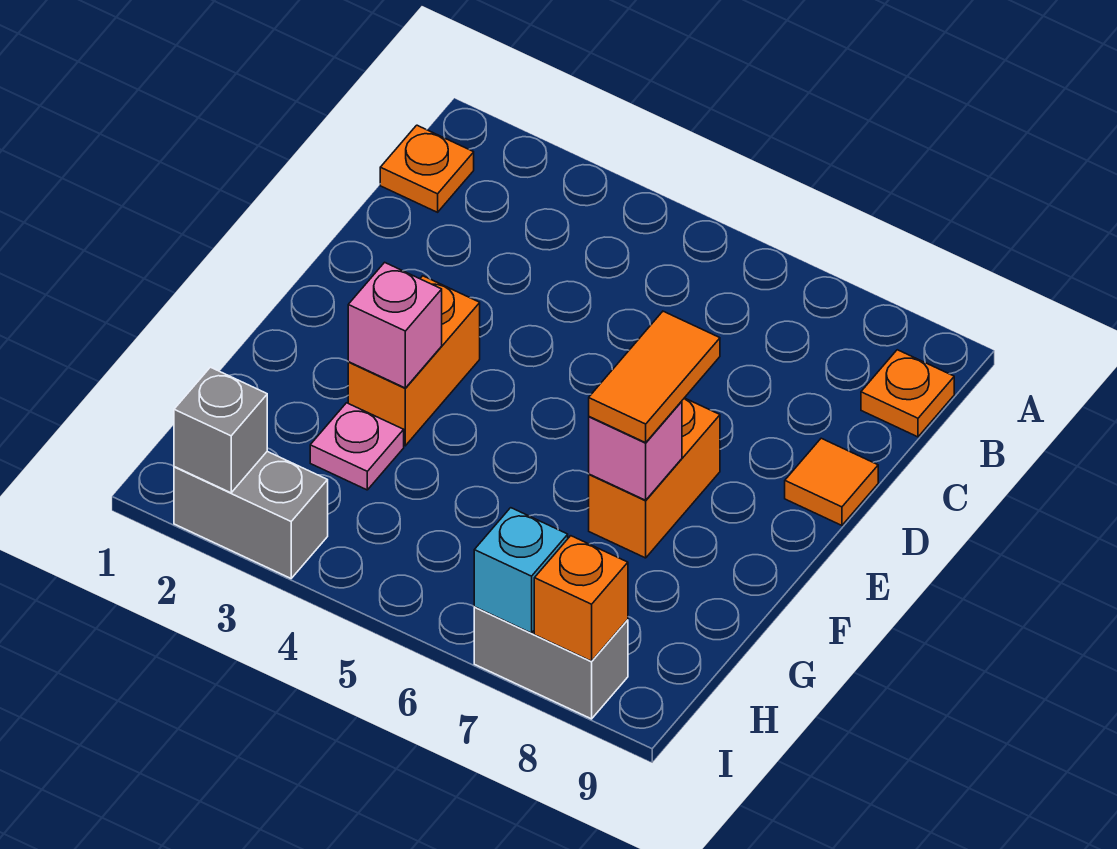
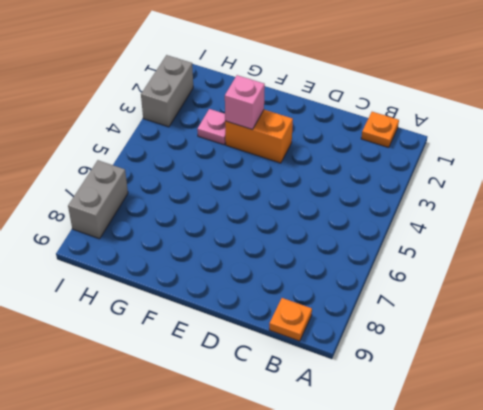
none -> orange 1x1 tile [785,438,878,525]
none -> orange 1x2 brick [589,398,720,558]
none -> pink 1x1 brick [589,401,682,500]

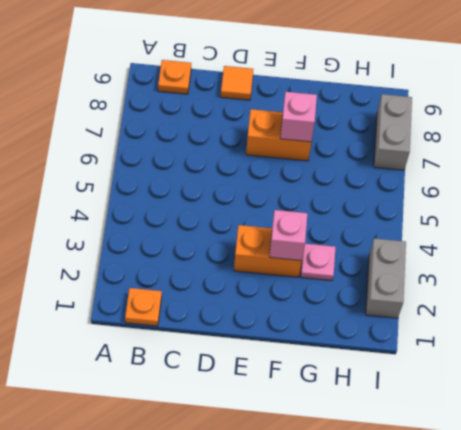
none -> grey 1x1 brick [174,367,267,493]
none -> cyan 1x1 brick [474,508,568,633]
none -> orange 1x1 brick [534,536,628,661]

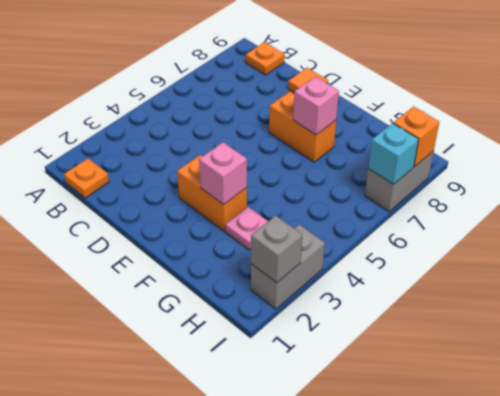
none -> orange 1x2 tile [589,311,720,443]

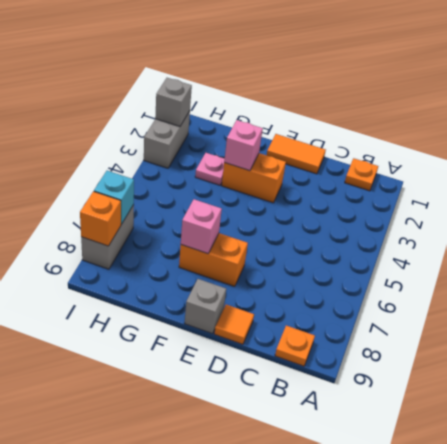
orange 1x2 tile [267,134,326,174] -> orange 1x2 tile moved to [589,311,720,443]
grey 1x1 brick [185,279,226,334] -> none

